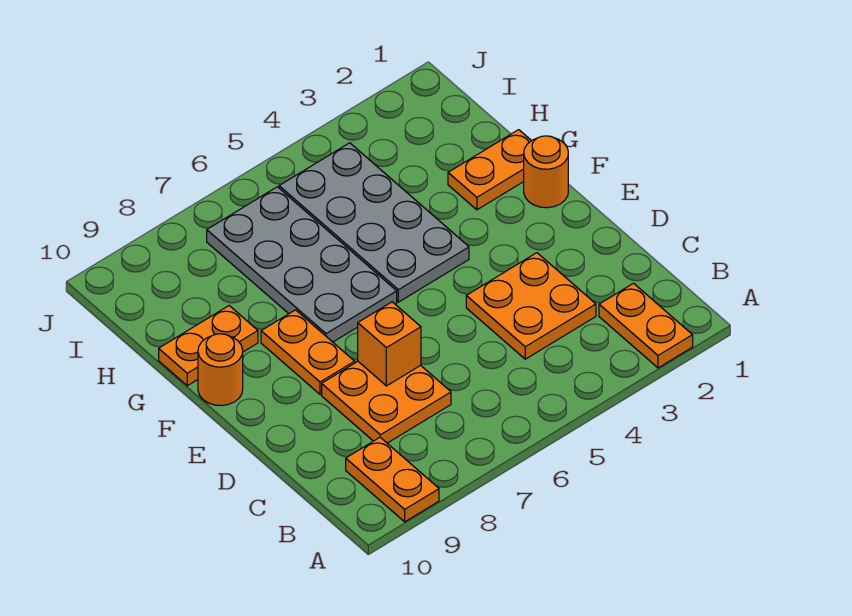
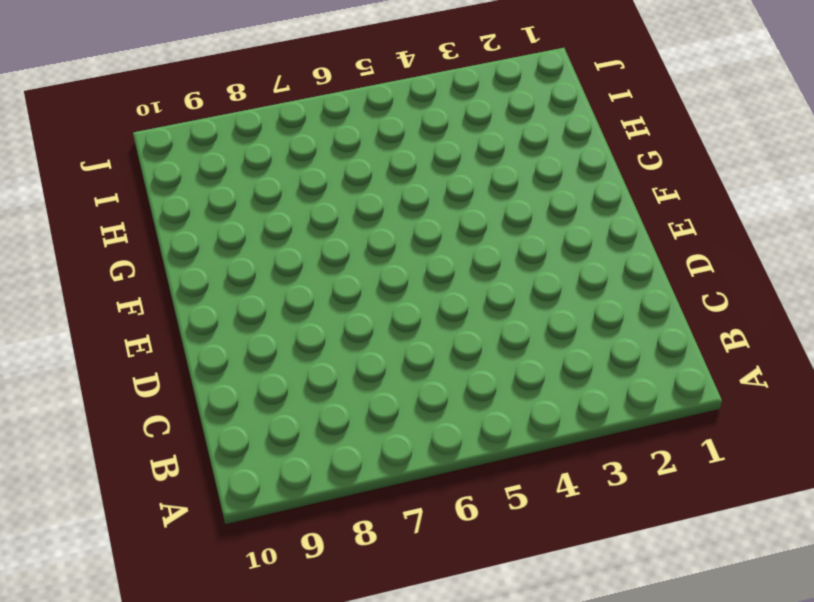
none -> orange 1x2 plate [599,283,693,368]
none -> orange 1x2 plate [346,437,439,522]
none -> orange 2x2 plate [466,253,596,359]

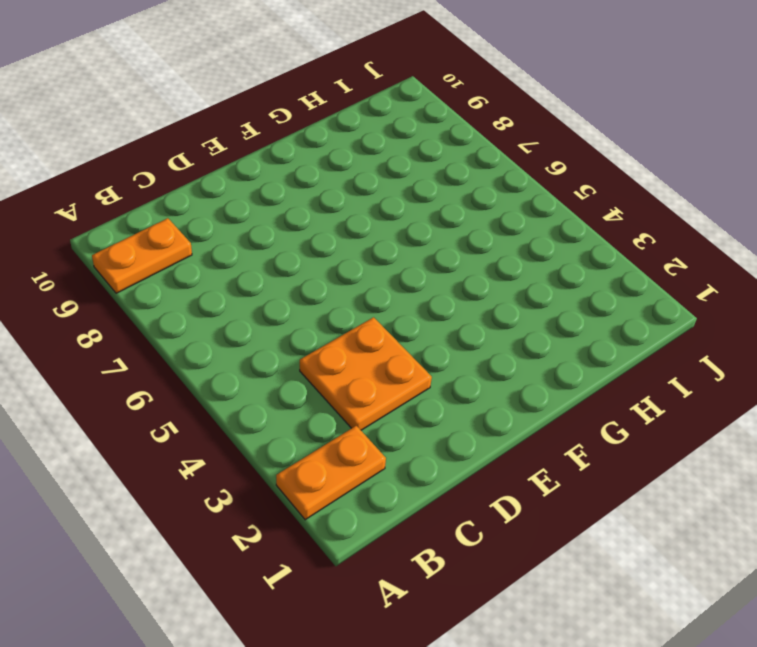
none -> orange 2x2 plate [322,362,451,443]
none -> orange 1x2 plate [261,310,355,394]
none -> orange 1x1 round brick [524,136,568,208]

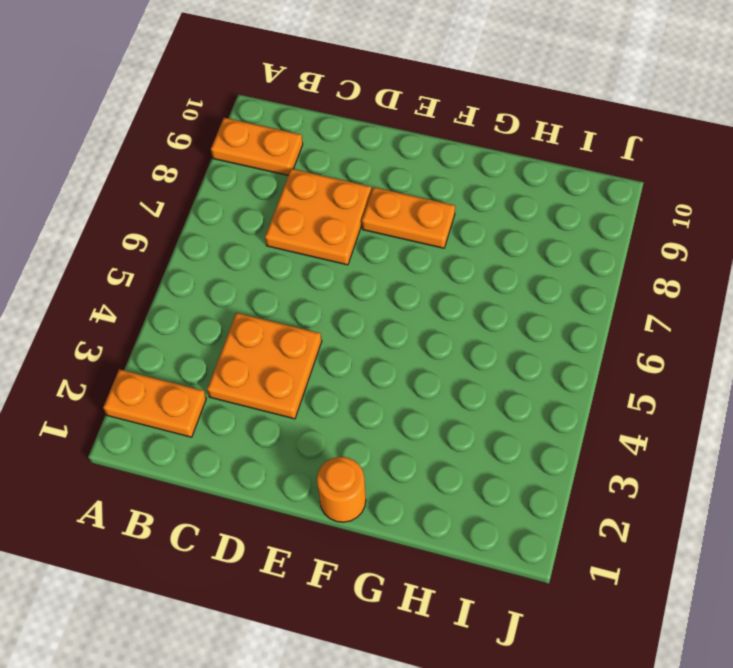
none -> grey 2x4 plate [279,143,469,302]
none -> grey 2x4 plate [207,187,397,342]
none -> orange 1x1 round brick [198,334,243,406]

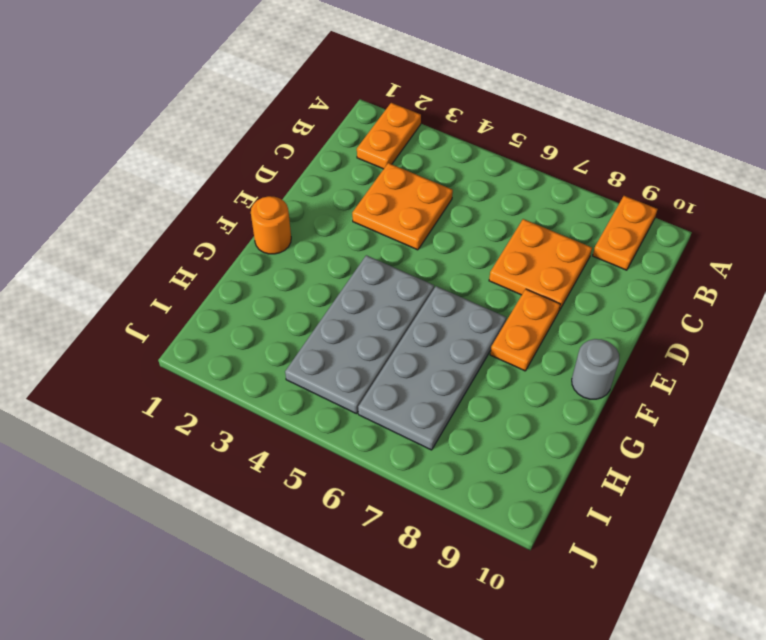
grey 1x1 round brick [572,339,619,399] -> orange 1x1 round brick [198,334,243,406]
none -> orange 1x2 plate [448,130,531,210]
none -> orange 1x2 plate [159,306,258,386]
none -> orange 1x1 brick [358,302,421,386]

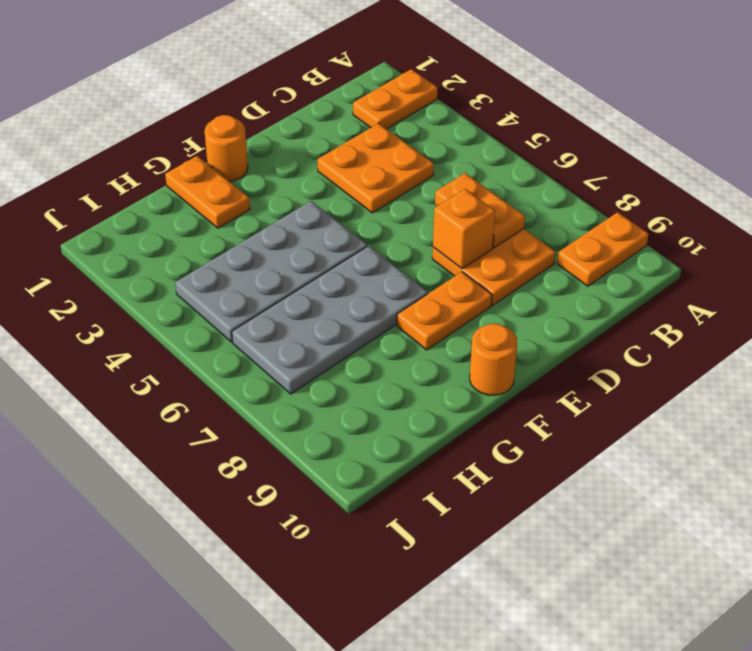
orange 1x2 plate [435,173,525,248] -> orange 1x2 plate moved to [159,306,258,386]

